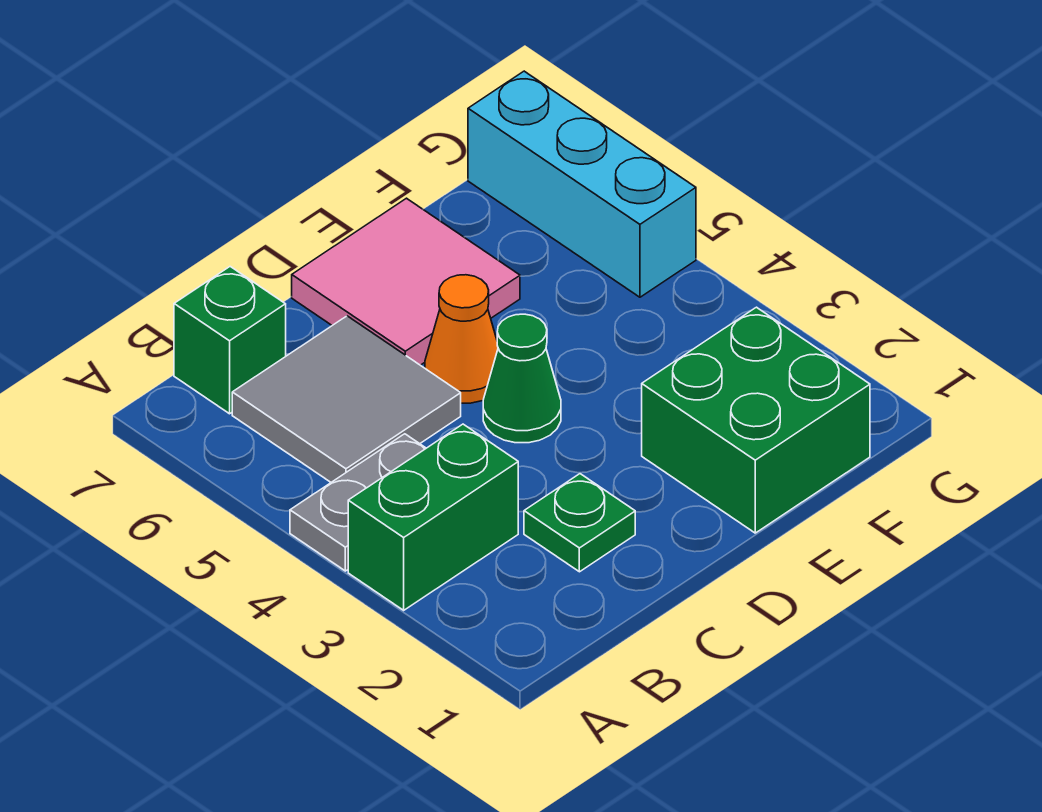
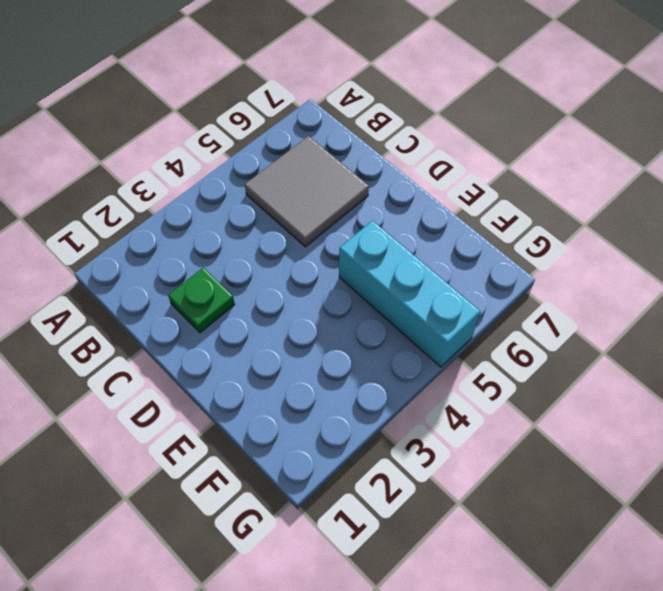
cyan 1x3 brick [339,220,480,367] -> cyan 1x3 brick turned to [468,71,696,297]
none -> green 1x2 brick [348,424,518,610]
none -> grey 1x2 plate [290,434,426,571]

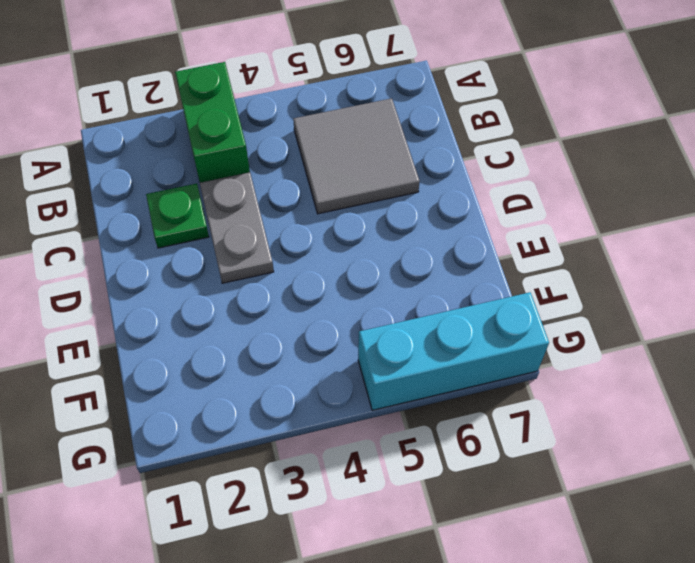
grey 1x2 plate [200,172,274,283] -> grey 1x2 plate moved to [290,434,426,571]
none -> green 1x1 brick [174,267,286,414]
none -> green 1x1 cone [483,314,561,443]

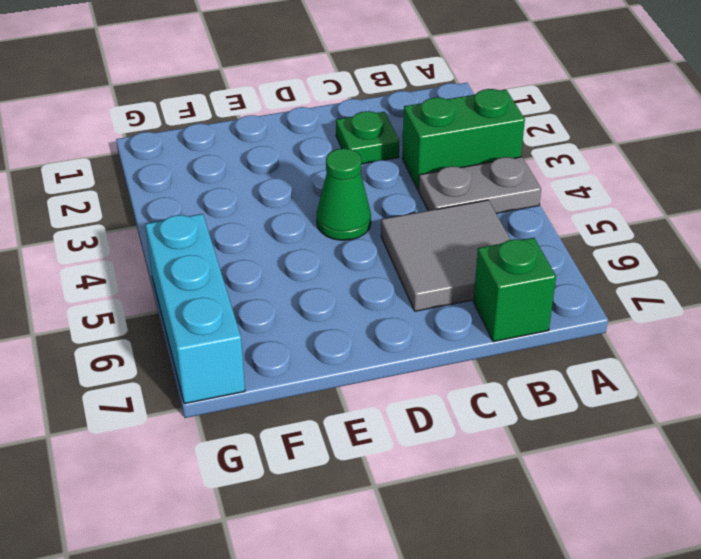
none -> orange 1x1 cone [425,275,498,403]
none -> pink 2x2 tile [292,198,520,365]

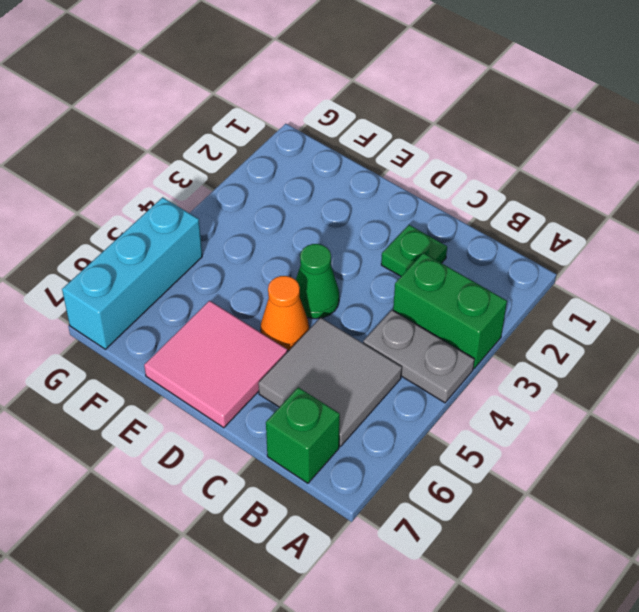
none -> green 2x2 brick [642,307,870,533]

